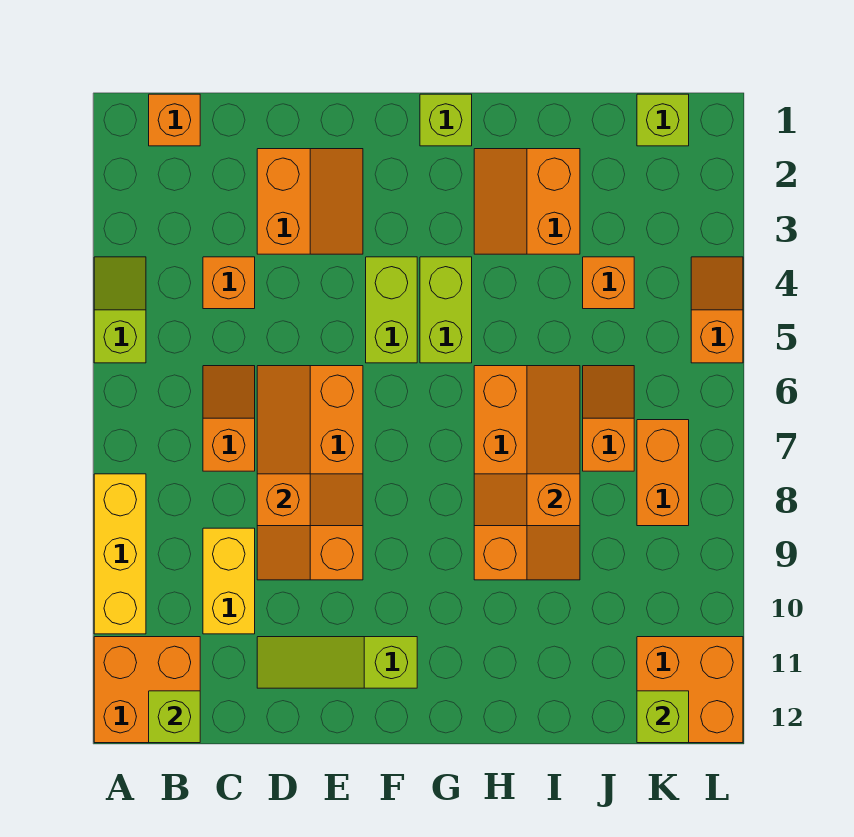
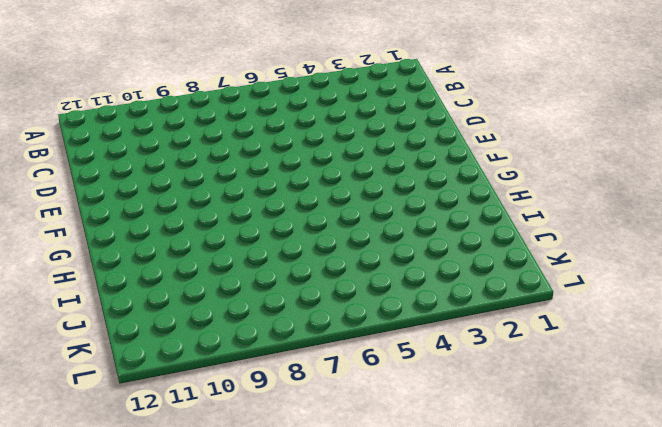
none -> lime 1x2 slope [94,257,146,363]
none -> yellow 1x3 brick [94,474,146,634]
none -> orange 2x2 brick [94,637,200,743]

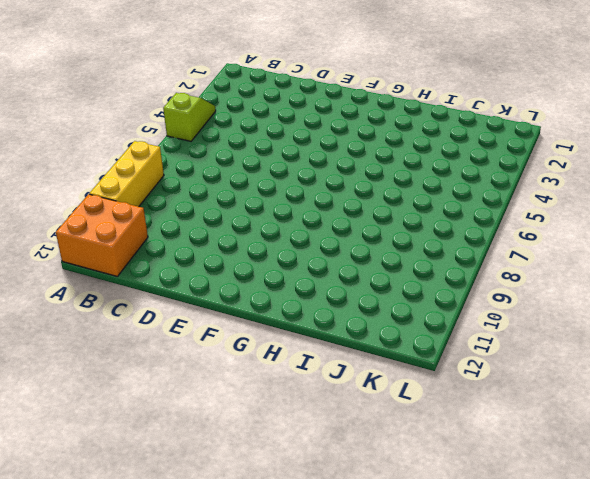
none -> orange 1x1 brick [149,94,200,146]
none -> orange 1x1 brick [203,257,255,309]
none -> orange 1x2 slope [203,366,255,471]

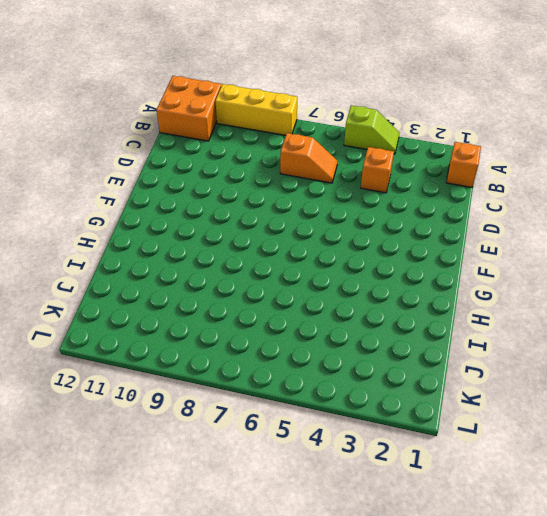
none -> yellow 1x2 brick [203,528,255,634]
none -> orange 2x2 slope [257,149,363,254]
none -> orange 2x4 slope [257,366,363,580]

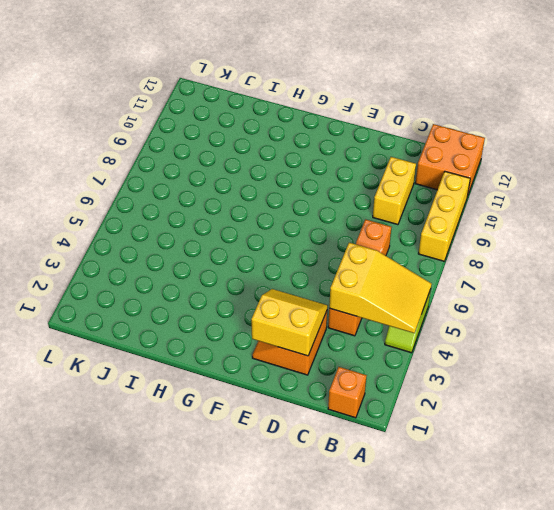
yellow 2x3 slope [329,243,432,333] -> none
yellow 2x2 slope [251,289,328,356] -> none
none -> orange 2x4 slope [257,366,363,580]
none -> lime 1x3 slope [257,637,417,688]
none -> lime 1x2 brick [366,257,417,363]

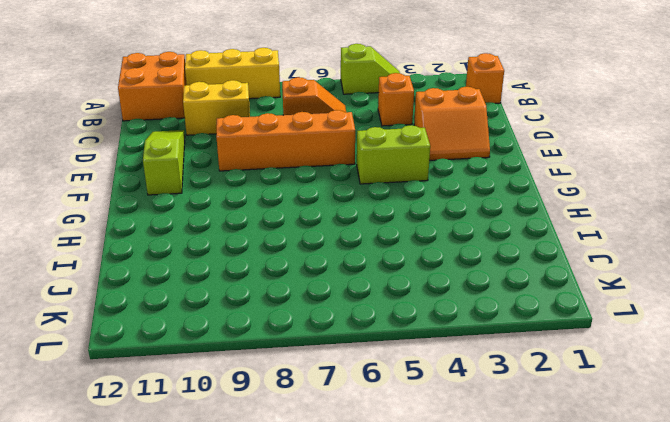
none -> lime 1x1 brick [420,94,472,146]
none -> lime 1x2 brick [420,257,472,363]
none -> orange 2x2 slope [474,149,580,254]

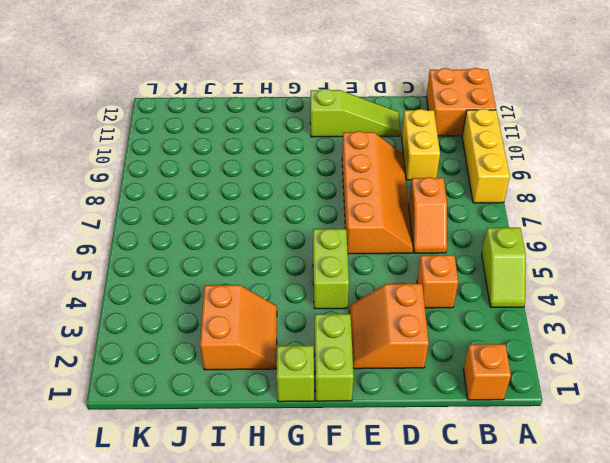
lime 1x2 brick [315,314,354,401] -> lime 1x2 brick moved to [420,257,472,363]
none -> orange 2x4 slope [474,366,580,580]
none -> orange 1x1 brick [583,257,634,309]
none -> orange 1x2 slope [583,366,634,471]

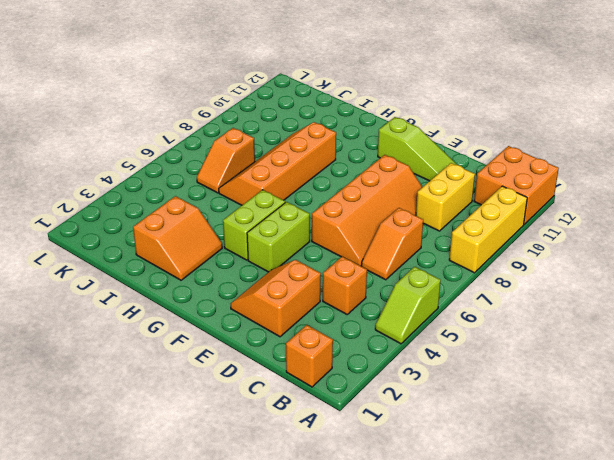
none -> lime 1x1 brick [420,94,472,146]
none -> orange 1x1 brick [583,257,634,309]
none -> lime 1x1 brick [637,94,689,146]

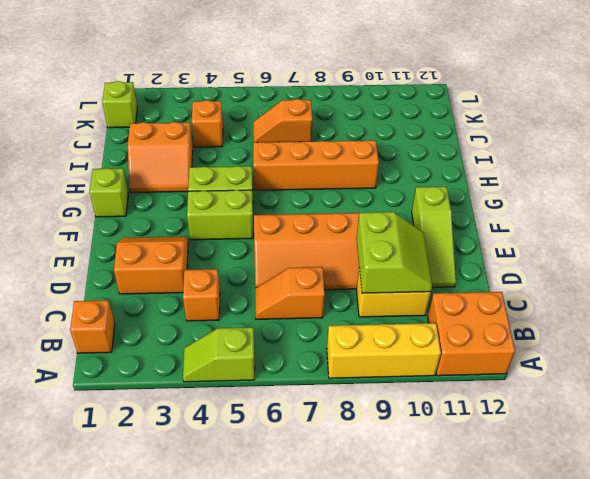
lime 2x2 slope [357,212,432,293] -> none
none -> orange 1x2 brick [637,420,689,526]
none -> orange 2x2 brick [637,637,743,743]
none -> orange 1x2 slope [691,257,743,363]

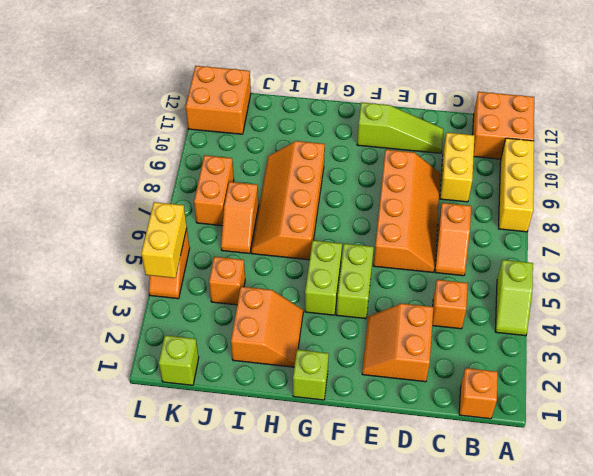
yellow 1x2 brick [141,202,187,278] -> none
none -> lime 1x1 brick [149,691,200,743]
none -> orange 1x2 slope [257,474,363,526]
none -> orange 1x2 slope [474,474,580,526]

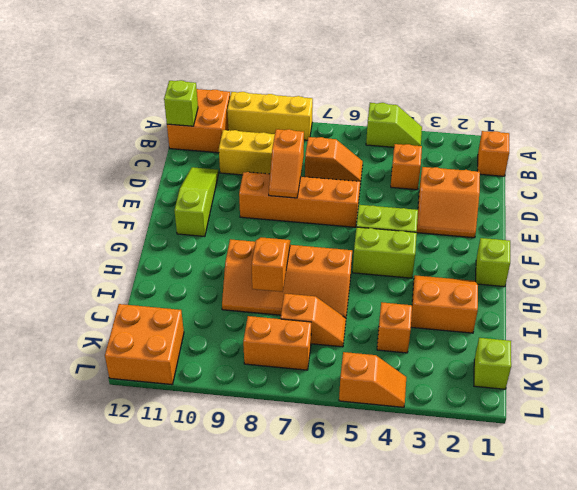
none -> lime 1x1 brick [637,691,689,743]

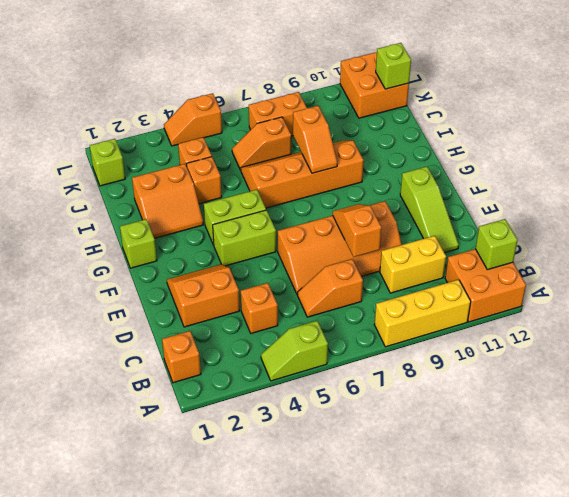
orange 1x1 brick [187,157,222,204] -> none

